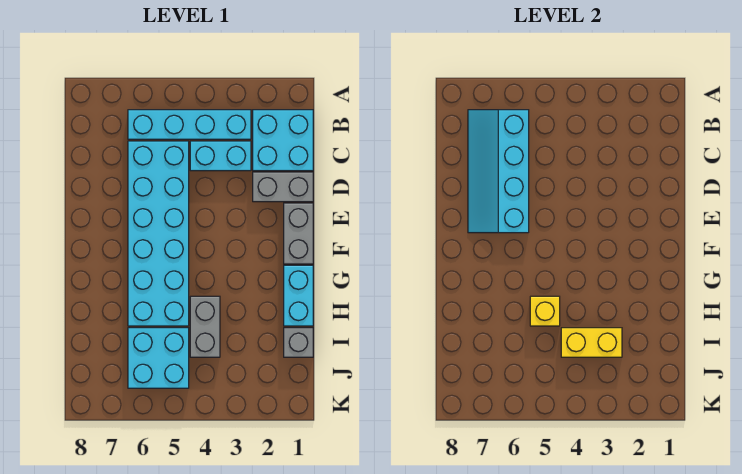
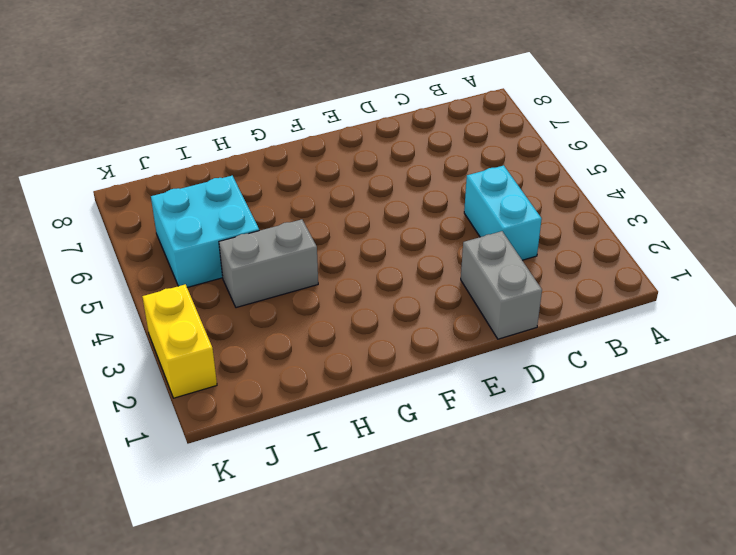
yellow 1x2 brick [142,284,217,398] -> yellow 1x2 brick moved to [561,328,622,357]
none -> cyan 2x2 brick [253,110,313,171]
none -> cyan 1x4 brick [128,110,251,139]
none -> cyan 2x6 brick [128,141,189,326]

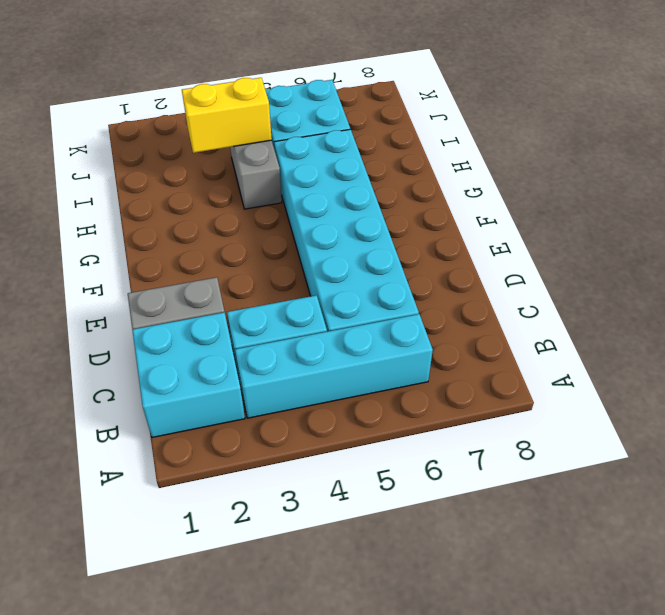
none -> grey 1x2 brick [284,203,313,264]
none -> cyan 1x2 brick [284,265,313,326]
none -> grey 1x1 brick [284,328,313,357]

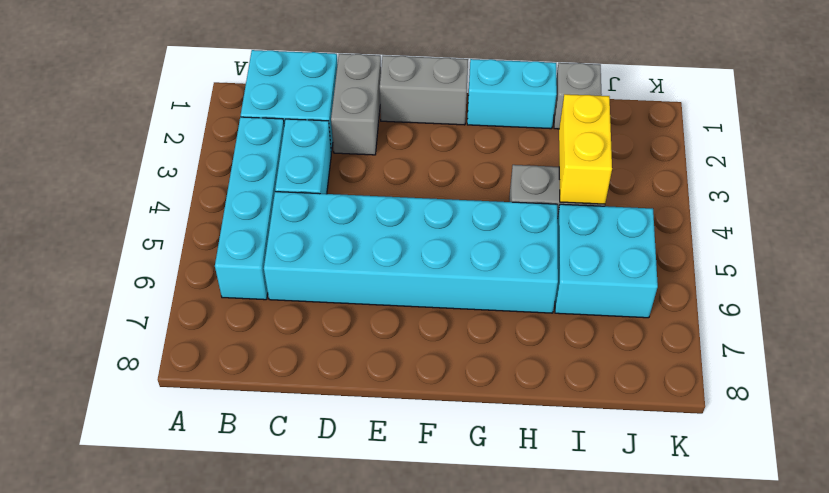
none -> cyan 2x4 slope [468,110,529,233]
none -> yellow 1x1 brick [530,296,560,326]

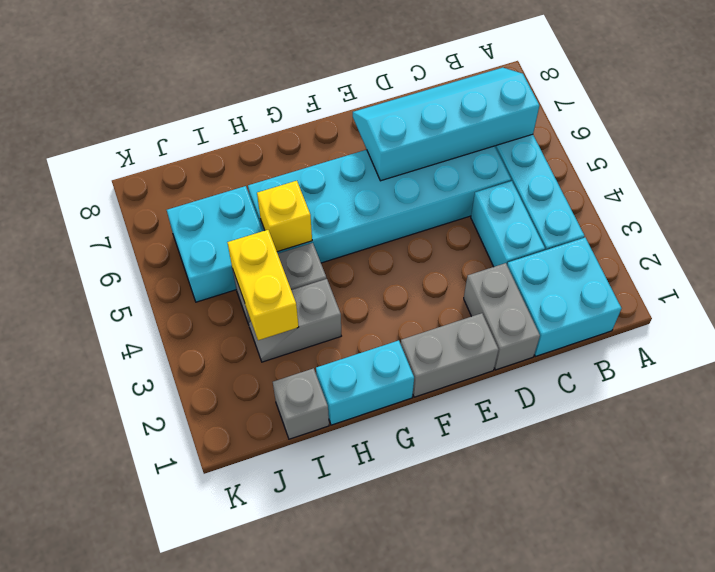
grey 1x2 slope [249,279,341,362] -> none

